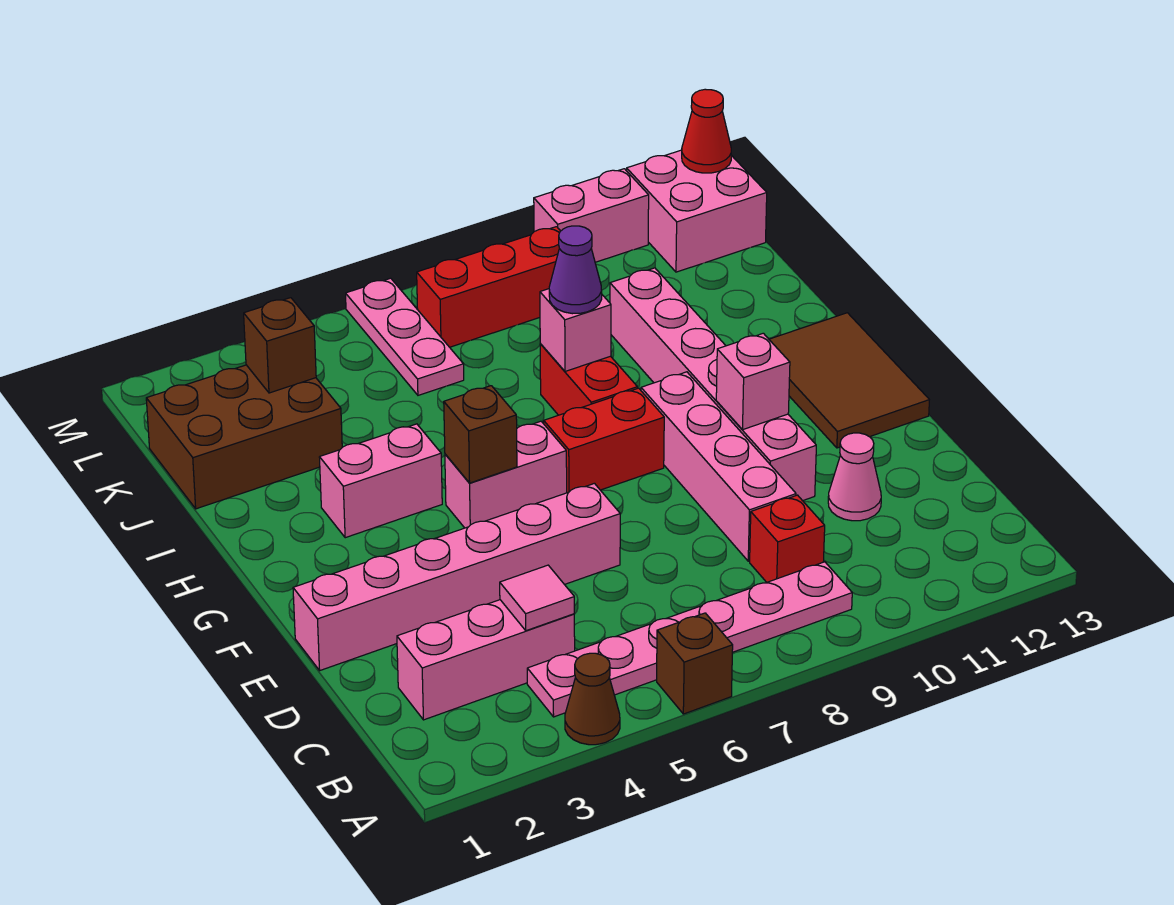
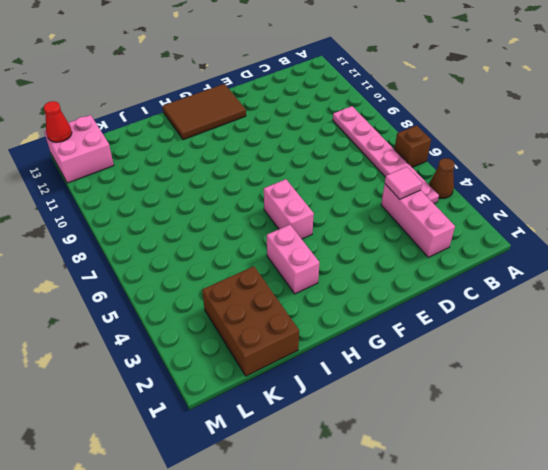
none -> red 1x1 brick [750,495,825,582]
none -> pink 1x4 brick [641,372,796,561]
none -> pink 1x1 cone [828,433,881,521]

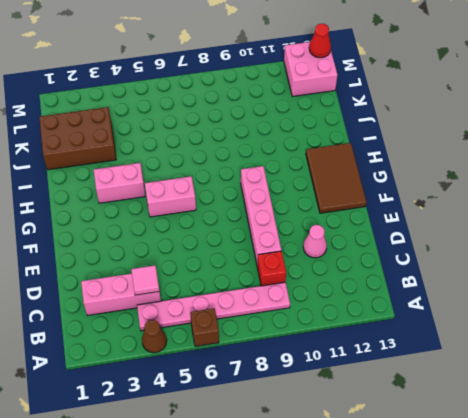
none -> pink 1x6 brick [293,483,620,670]
none -> pink 1x6 brick [610,268,816,501]
none -> red 1x2 brick [544,388,664,493]

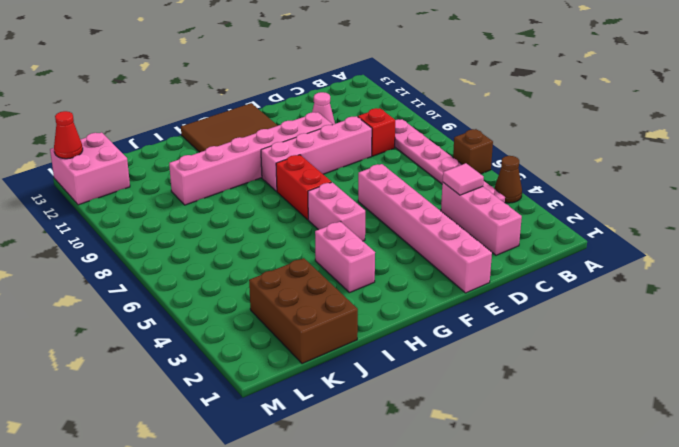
none -> red 1x2 brick [540,344,637,415]
none -> pink 1x3 plate [346,278,464,395]
none -> red 1x3 brick [417,227,560,347]

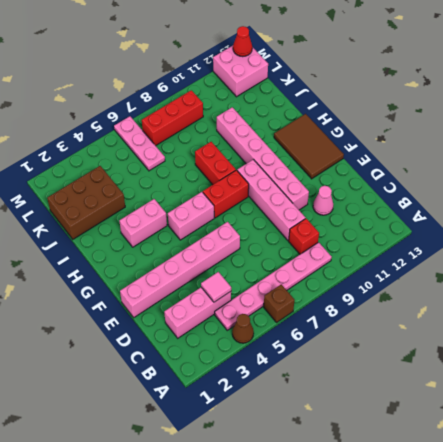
none -> pink 1x2 brick [534,169,649,262]
none -> pink 1x1 brick [716,333,790,429]
none -> brown 1x1 brick [444,386,517,483]

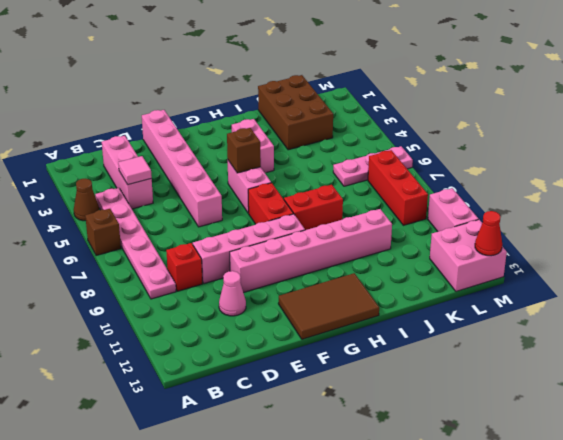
none -> pink 1x1 brick [716,333,790,429]
none -> pink 1x1 brick [540,289,611,371]
none -> brown 1x1 brick [244,298,316,393]

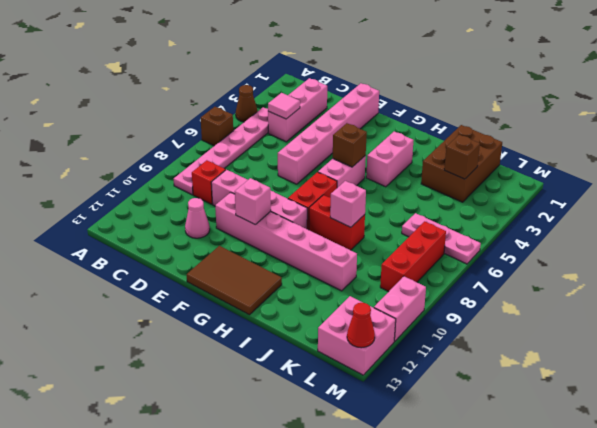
none -> purple 1x1 cone [549,226,602,314]

